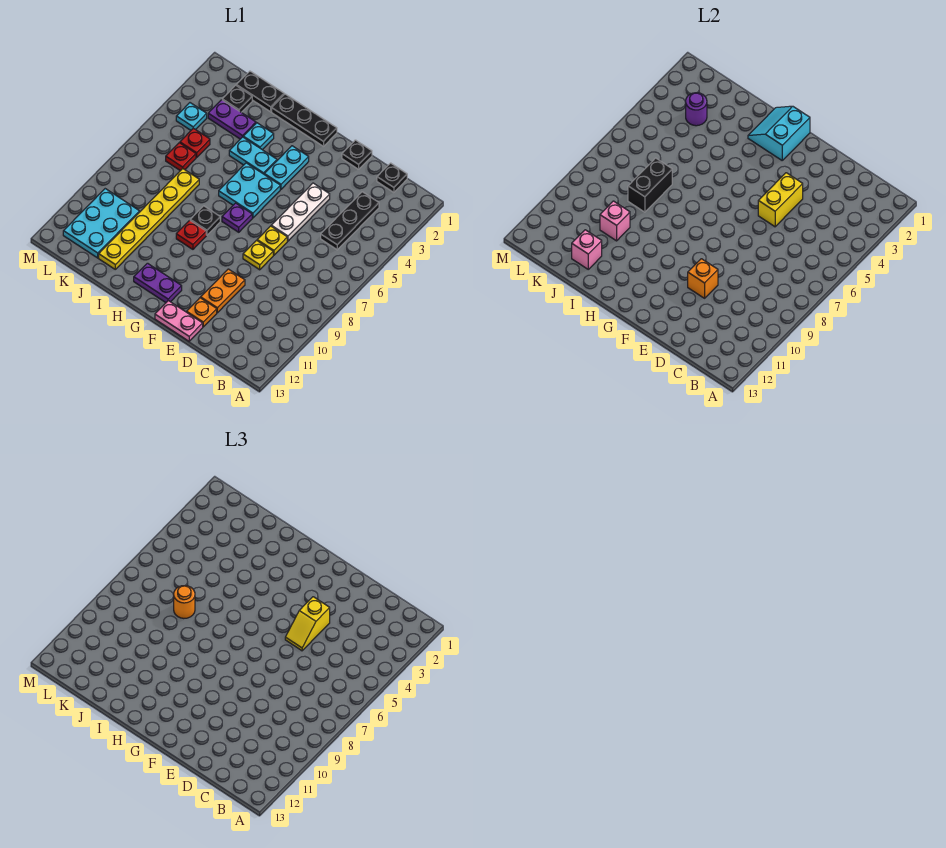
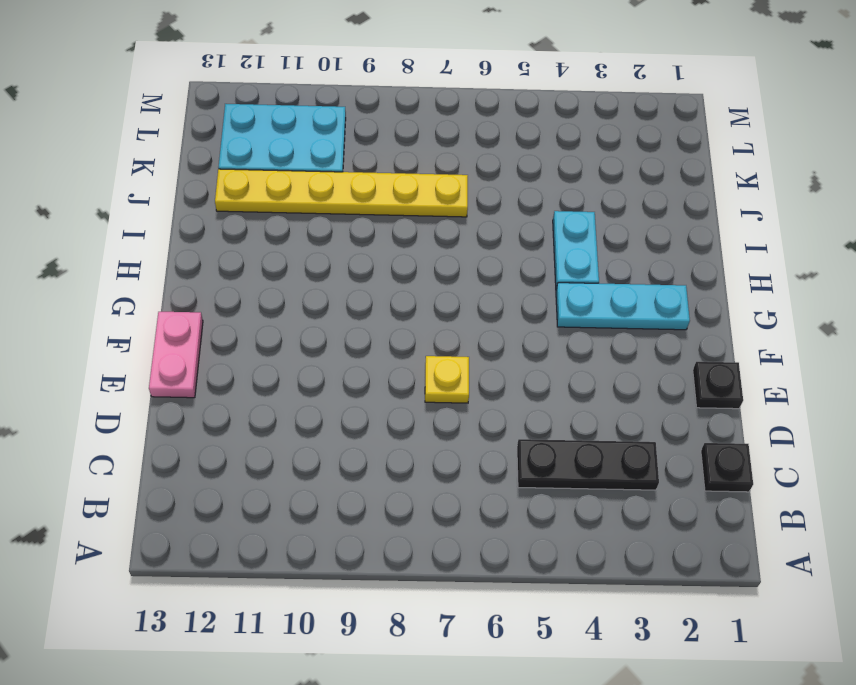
cyan 1x3 plate [556,283,690,330] -> cyan 1x2 plate [264,146,309,189]
none -> white 1x3 plate [271,183,330,241]
none -> yellow 1x1 plate [243,240,273,270]
none -> orange 1x2 plate [201,269,245,313]
none -> orange 1x1 plate [187,298,217,327]

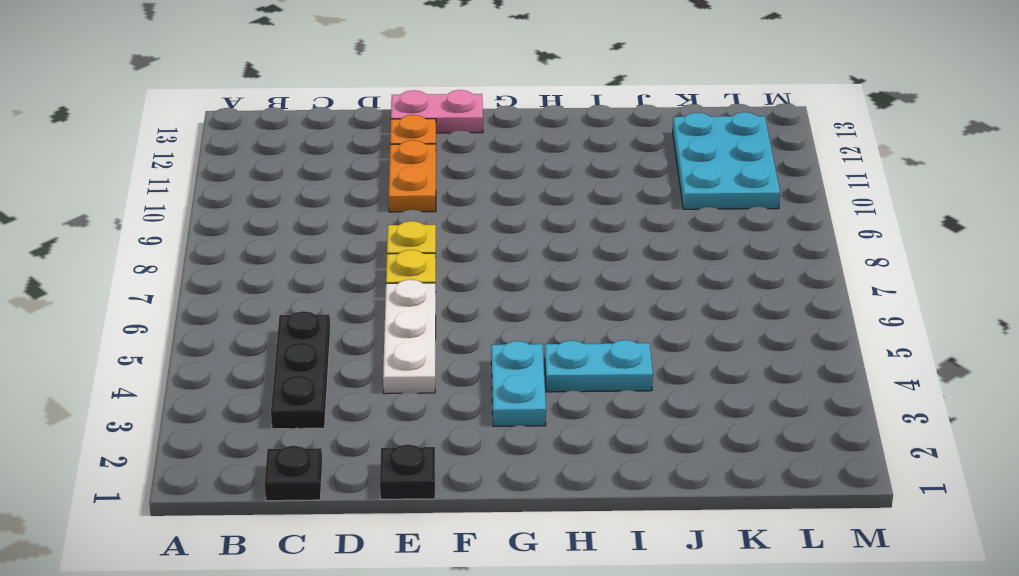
none -> black 1x3 plate [272,94,337,146]
none -> cyan 2x2 plate [219,163,280,218]
none -> purple 1x1 plate [222,203,252,232]
none -> purple 1x2 plate [134,263,182,303]

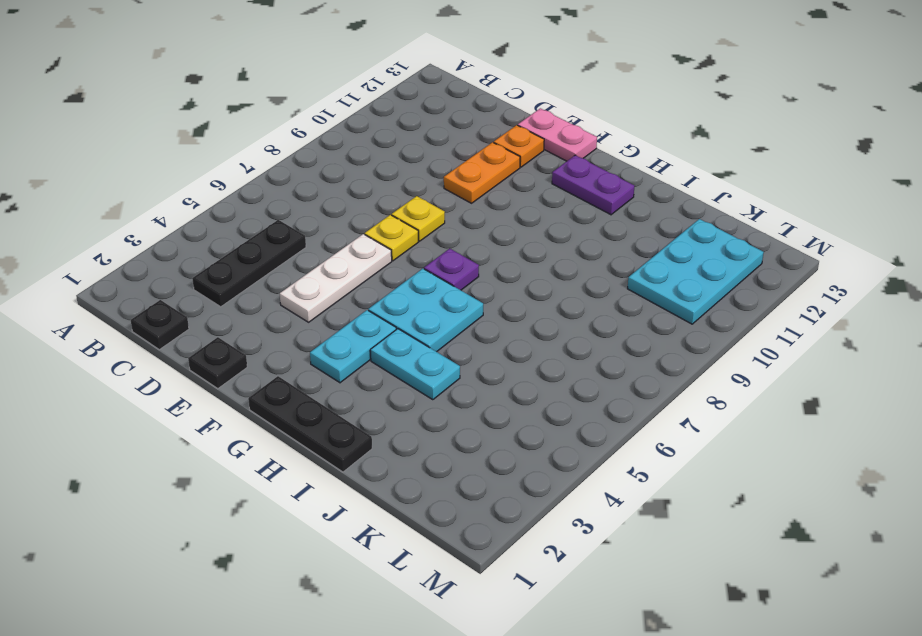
none -> black 1x1 plate [190,206,220,235]
none -> red 1x1 plate [176,220,206,249]
none -> cyan 1x1 plate [243,123,274,150]
none -> black 1x2 plate [236,71,284,112]

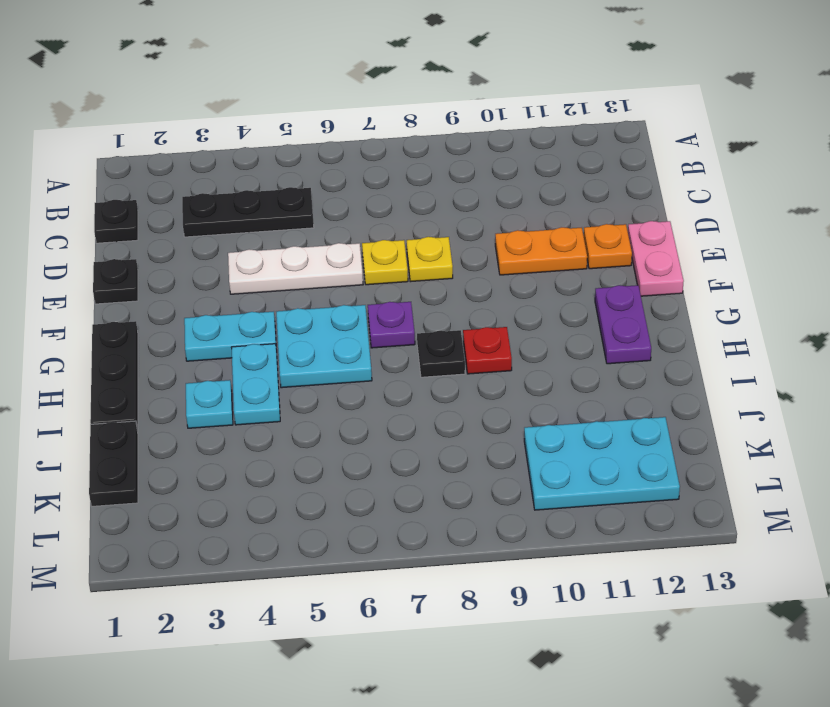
none -> purple 1x2 plate [208,100,256,139]
none -> yellow 1x6 plate [99,169,199,269]
none -> black 1x1 plate [222,85,252,112]
none -> red 1x1 plate [180,128,210,158]

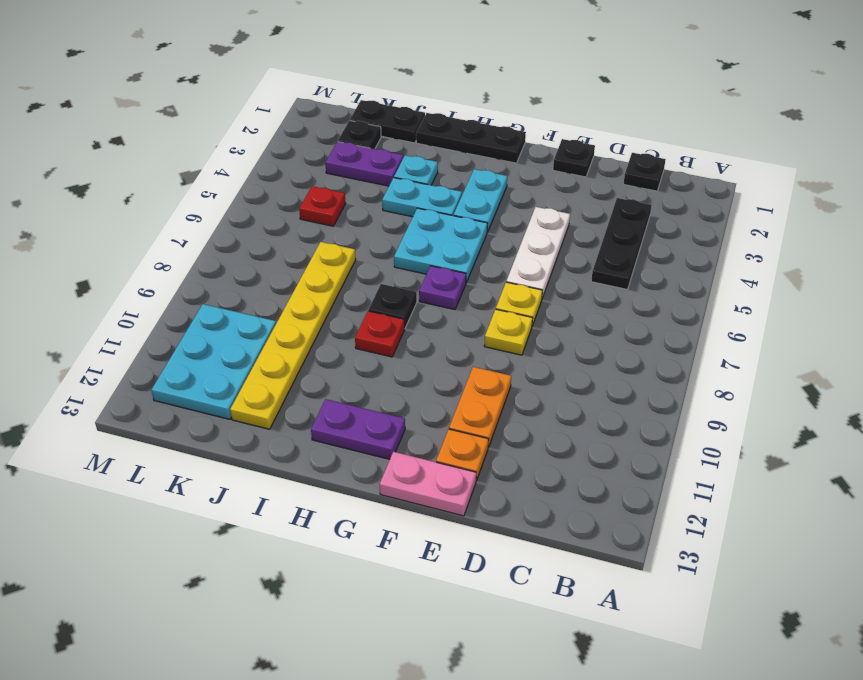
none -> red 1x1 plate [166,143,196,171]
none -> cyan 1x1 plate [176,103,207,130]
none -> yellow 1x2 brick [758,173,803,227]
none -> orange 1x1 brick [688,259,718,298]

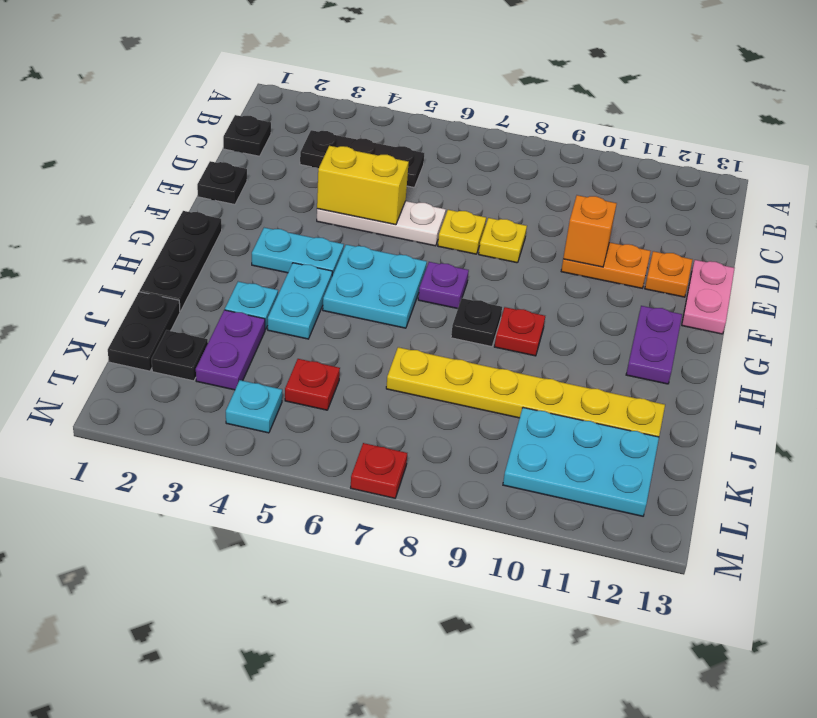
red 1x1 plate [351,443,407,498] -> red 1x1 plate moved to [166,143,196,171]
none -> cyan 2x2 slope [748,106,810,160]
none -> black 1x2 brick [628,158,672,212]
none -> pink 1x1 brick [600,201,630,241]
none -> pink 1x1 brick [572,230,602,269]

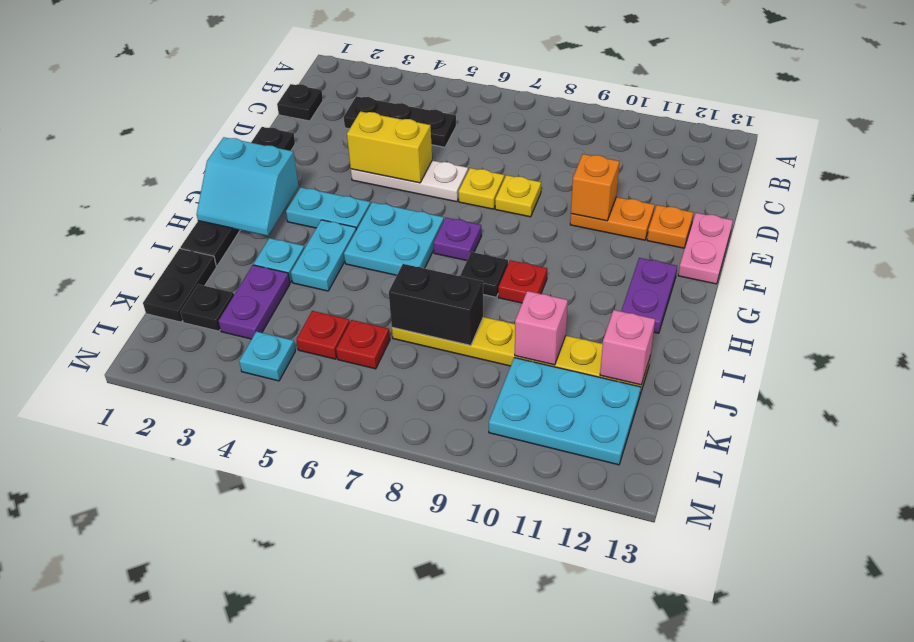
none -> purple 1x1 round brick [686,93,707,126]
none -> yellow 1x2 slope [285,597,330,651]
none -> orange 1x1 round brick [174,586,195,618]

